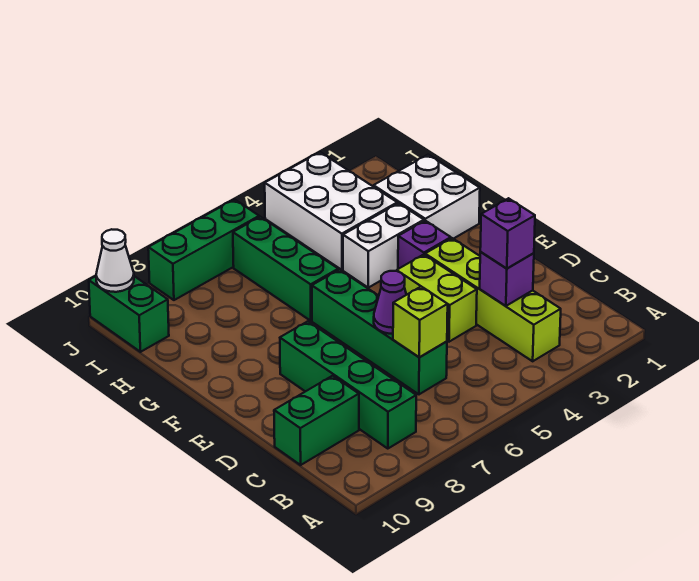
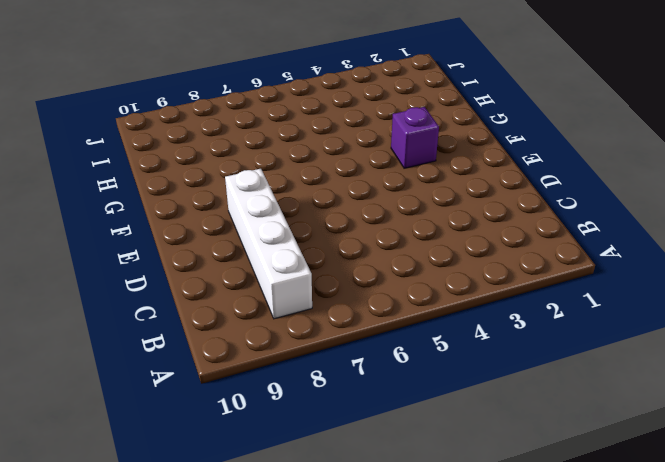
white 1x4 brick [225,169,312,319] -> green 1x4 brick [280,321,416,449]
none -> lime 1x4 brick [425,238,561,361]
none -> green 1x4 brick [312,270,447,394]
none -> green 1x2 brick [274,376,359,465]

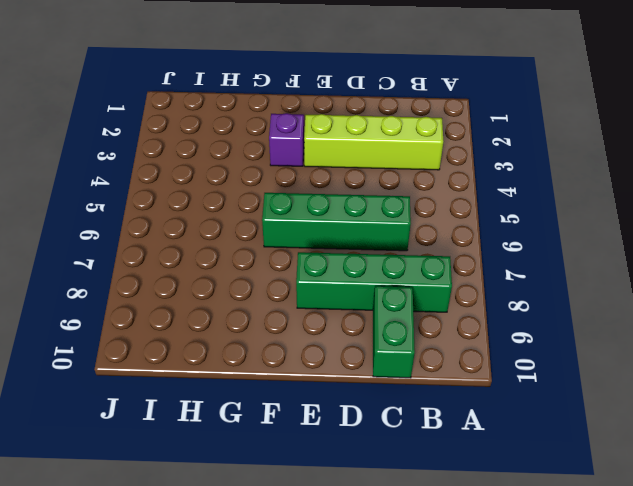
none -> lime 1x2 brick [397,254,477,342]
none -> white 2x2 brick [374,155,480,239]
none -> white 1x2 brick [343,203,424,288]

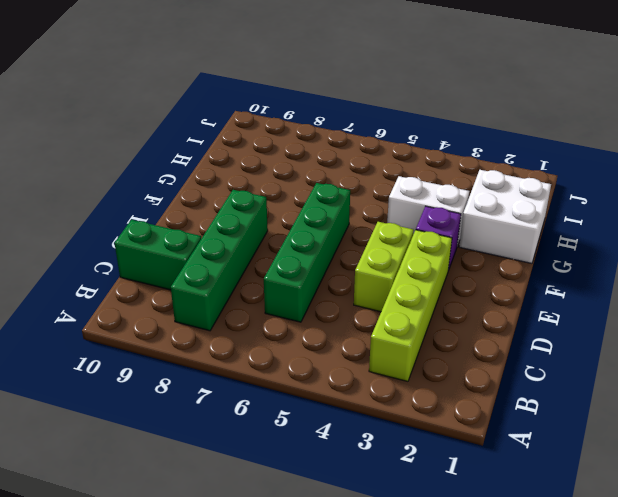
none -> green 1x3 brick [233,217,338,321]
none -> white 2x3 brick [265,152,397,270]
none -> green 1x2 brick [89,276,169,352]

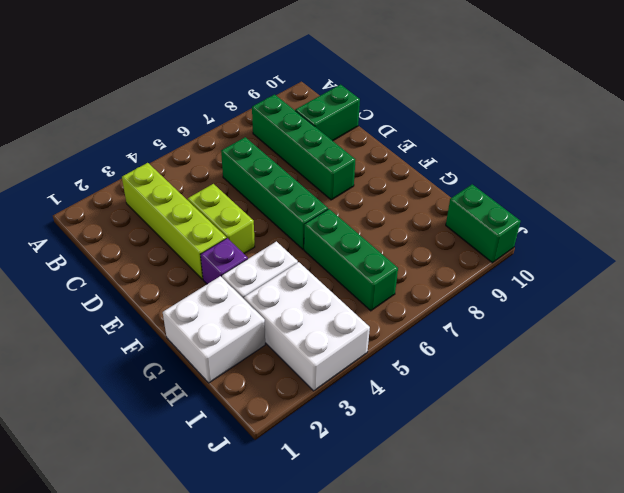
none -> green 1x3 brick [148,199,259,300]
none -> purple 1x1 brick [480,252,534,306]
none -> lime 1x1 brick [393,287,448,357]

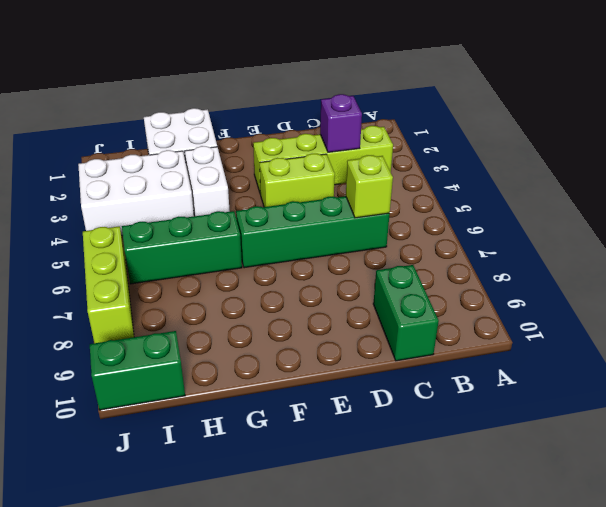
lime 1x3 brick [83,226,134,343] -> green 1x3 brick [148,199,259,300]
none -> green 1x4 brick [280,321,416,449]
none -> purple 1x1 brick [398,221,451,269]
none -> purple 1x1 cone [374,271,406,334]

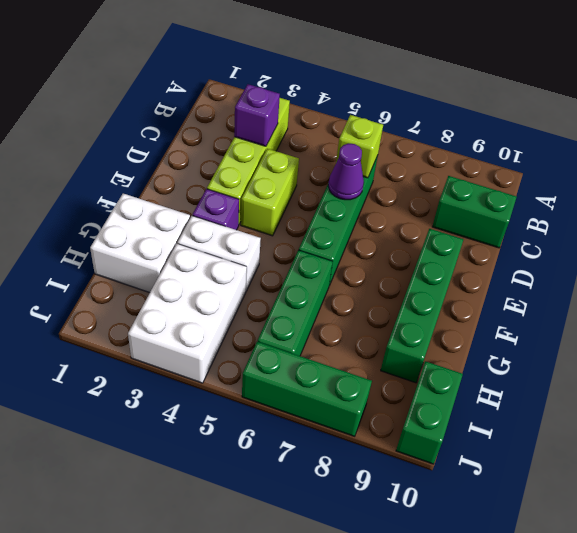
green 1x4 brick [381,229,464,383] -> green 1x4 brick moved to [280,321,416,449]
none -> white 1x1 cone [96,229,134,292]
none -> purple 1x1 brick [480,198,535,268]

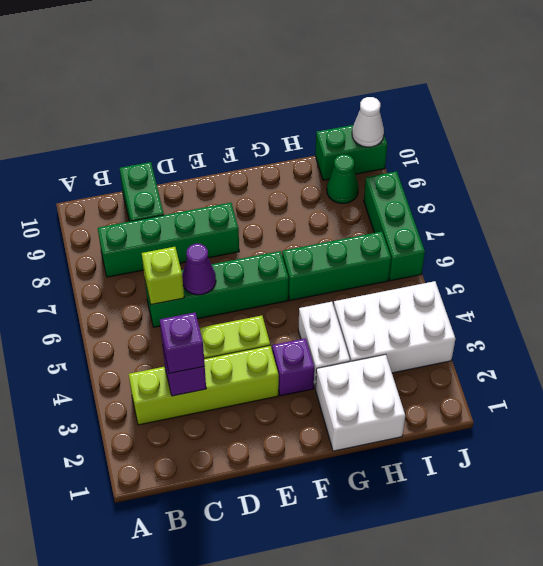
green 1x1 cone [327,154,358,203] -> none

